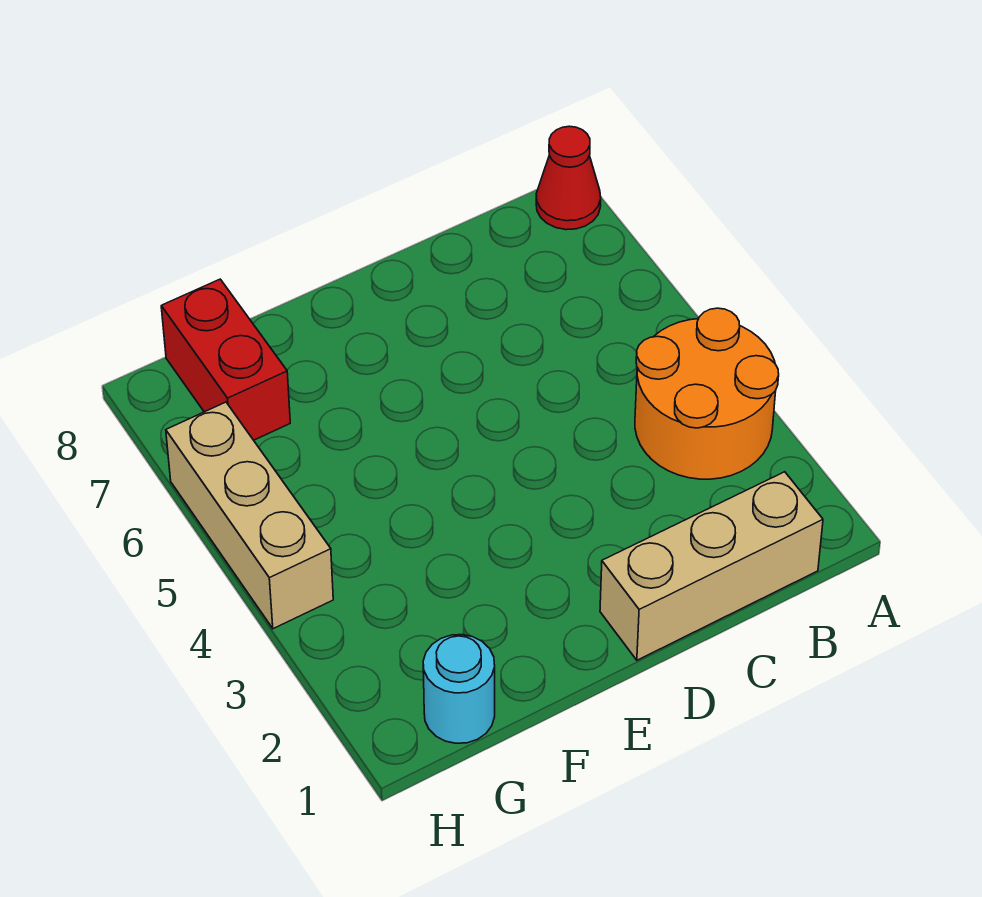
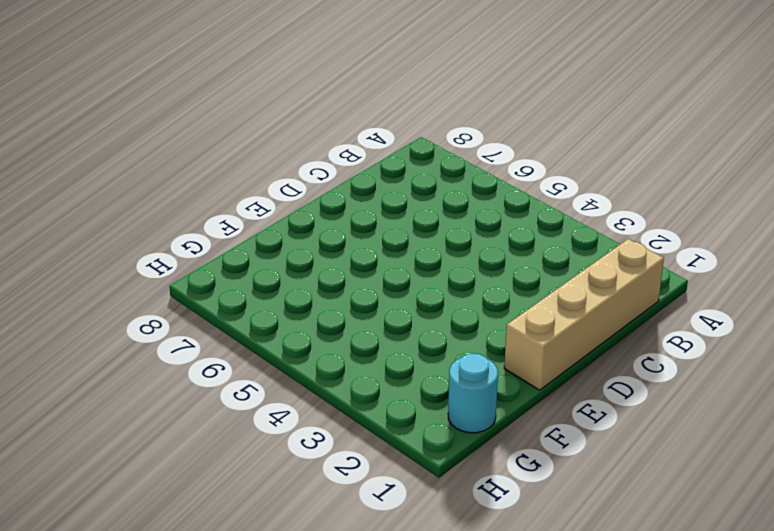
tan 1x4 brick [504,239,664,390] -> tan 1x3 brick [600,472,823,660]
none -> orange 2x2 round brick [635,308,779,479]
none -> red 1x1 cone [536,126,601,230]

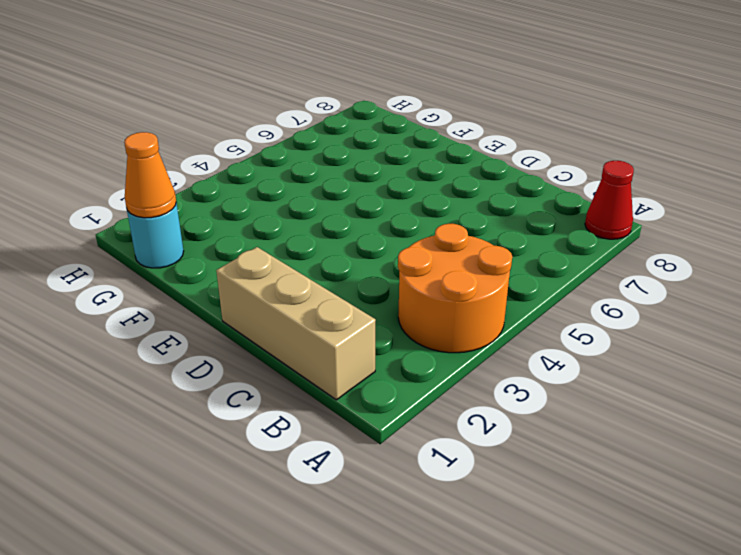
orange 1x1 cone [124,132,176,218] -> none
none -> red 1x2 brick [161,279,290,440]
none -> tan 1x3 brick [166,402,333,629]

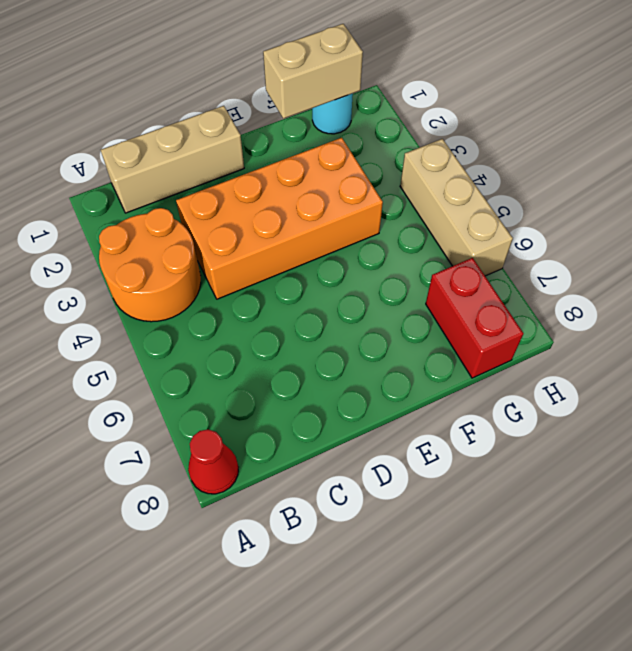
orange 2x4 brick [176,138,383,299] -> none
tan 1x2 brick [263,24,363,119] -> none

